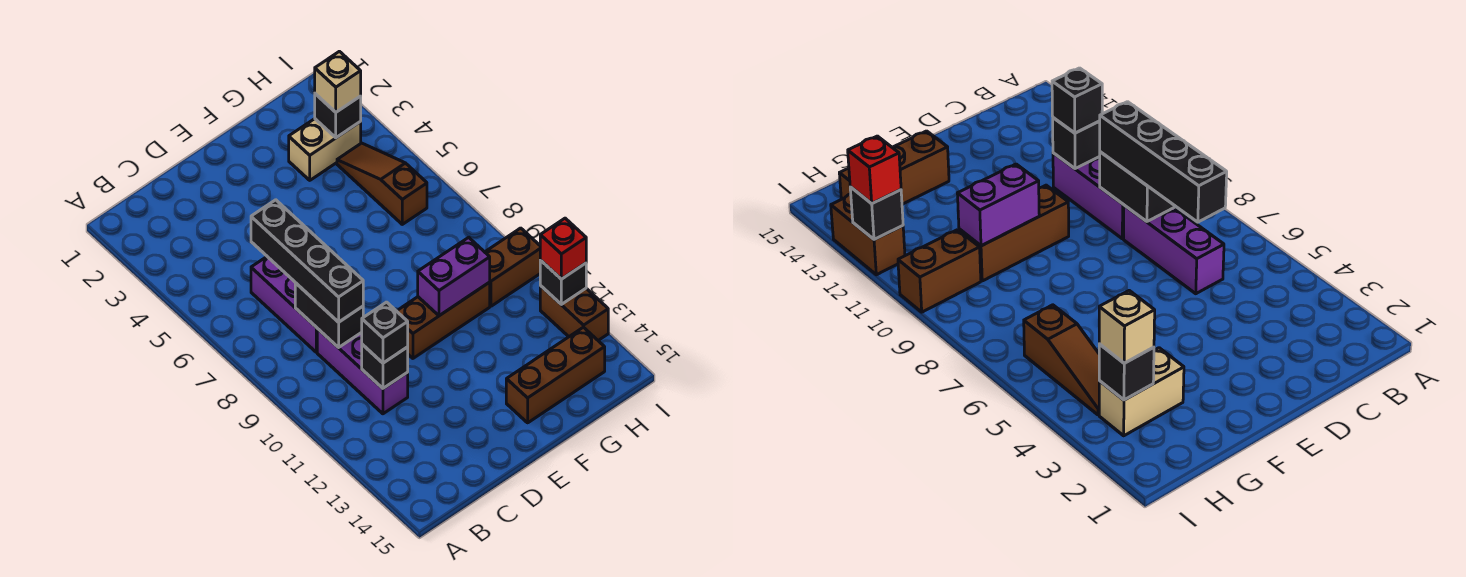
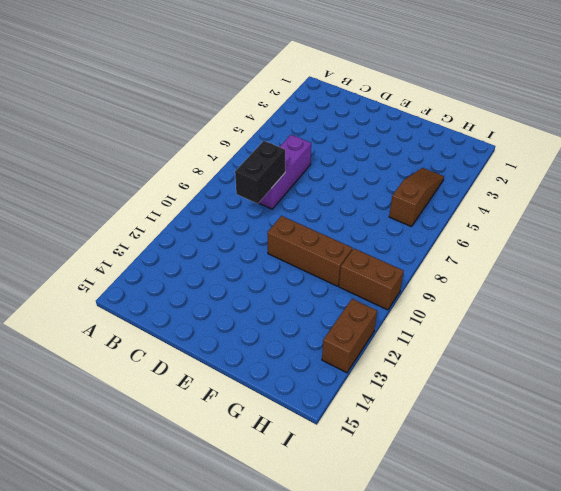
none -> purple 1x3 brick [317,329,408,414]
none -> brown 1x3 brick [506,327,605,423]
none -> tan 1x2 brick [289,119,361,180]

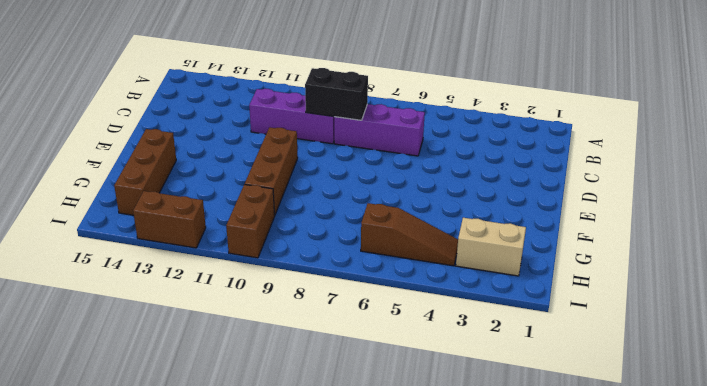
tan 1x2 brick [456,218,526,276] -> tan 1x2 brick turned to [289,119,361,180]
none -> black 1x1 brick [362,344,408,388]
none -> purple 1x2 brick [418,237,490,316]
none -> black 1x1 brick [315,94,361,138]

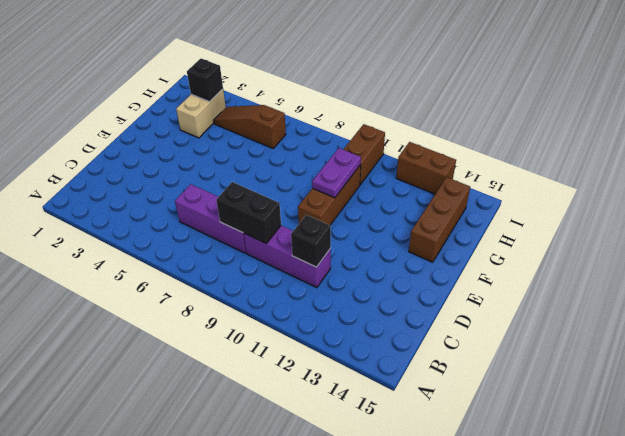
purple 1x2 plate [312,148,361,198] -> purple 1x2 brick [418,237,490,316]
none -> black 1x1 brick [540,260,586,304]
none -> black 1x4 brick [251,200,363,322]
none -> black 1x1 brick [362,302,408,363]

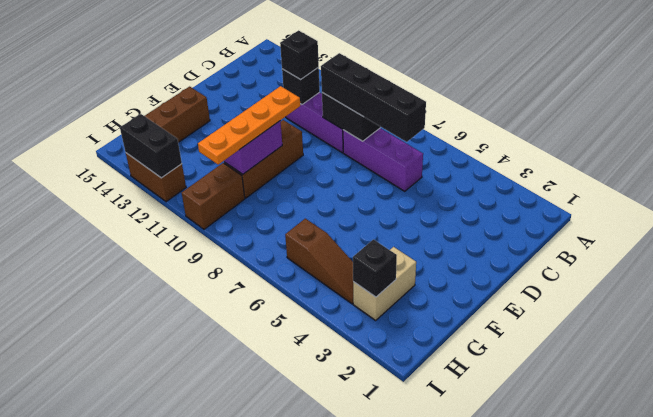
orange 1x4 plate [198,86,300,165] -> none
black 1x2 brick [120,114,182,178] -> black 1x1 brick [540,260,586,304]
none -> tan 1x1 brick [315,51,361,112]
none -> red 1x1 brick [540,218,586,279]

